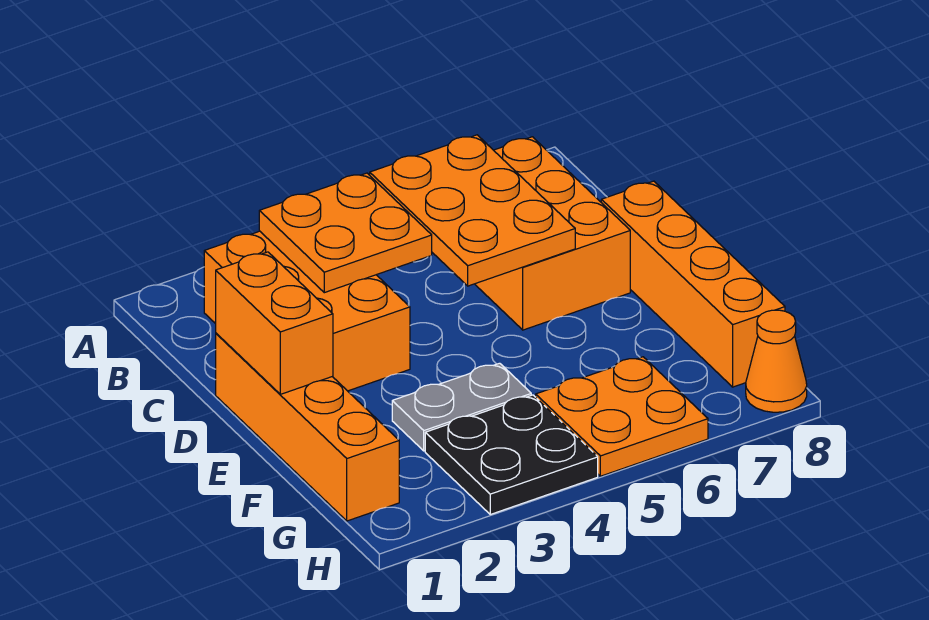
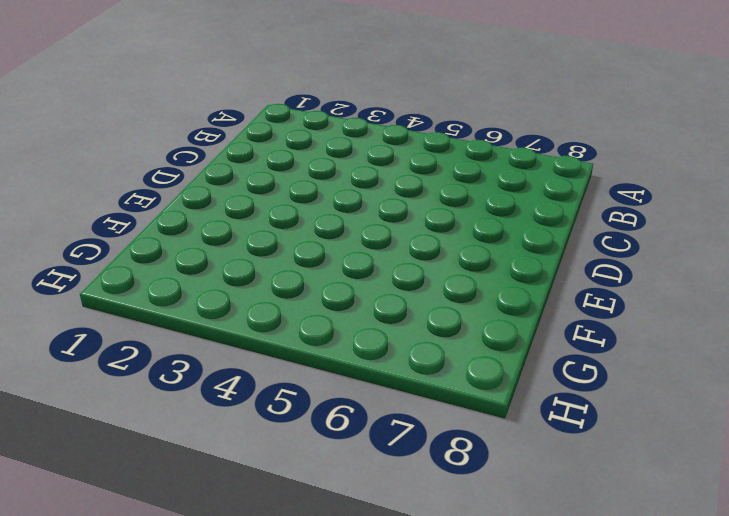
none -> orange 2x3 brick [204,231,410,391]
none -> orange 2x3 brick [475,137,630,330]

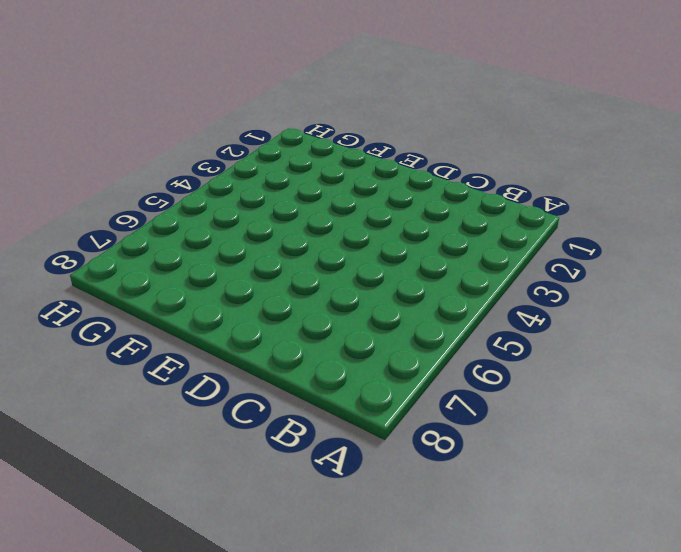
none -> orange 2x3 brick [204,231,410,391]
none -> orange 2x3 brick [475,137,630,330]

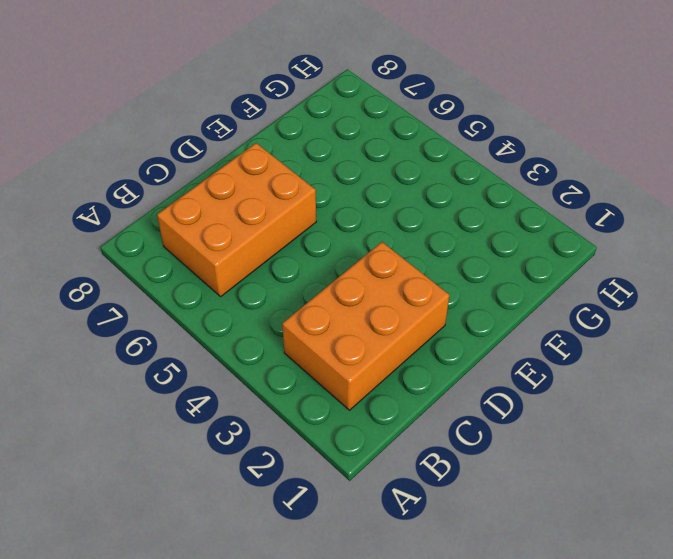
none -> orange 1x4 brick [216,333,399,521]
none -> orange 1x4 brick [601,181,785,387]

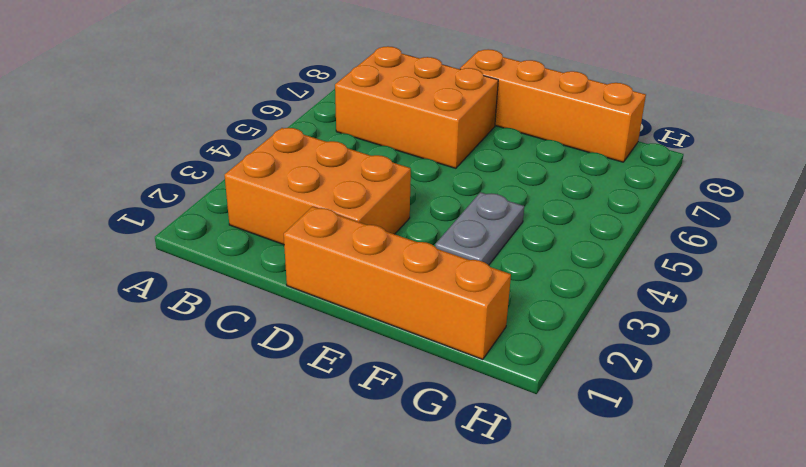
none -> black 2x2 plate [425,395,598,514]
none -> orange 2x2 plate [536,357,708,476]

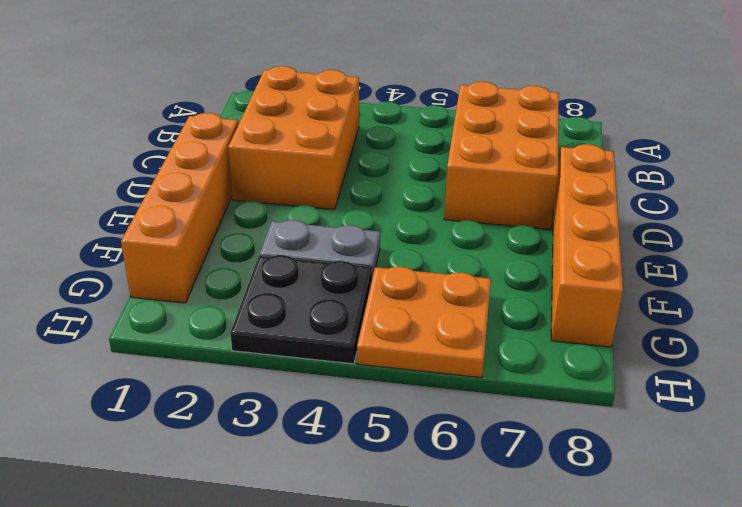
none -> orange 1x1 cone [746,310,807,412]
none -> orange 2x2 plate [259,173,432,293]

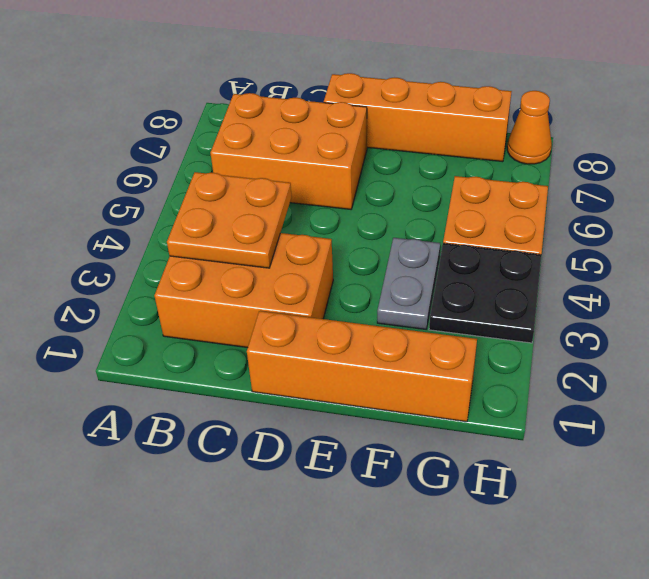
none -> orange 2x3 plate [370,135,575,286]
none -> orange 1x2 brick [216,252,333,394]

